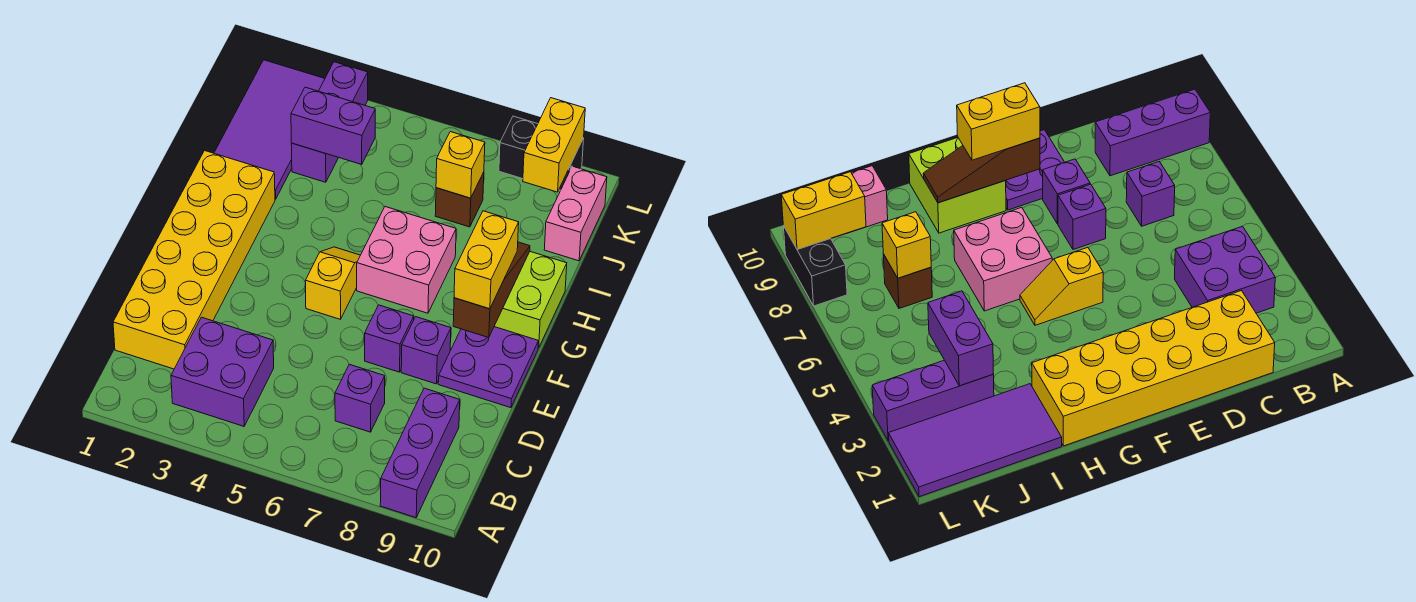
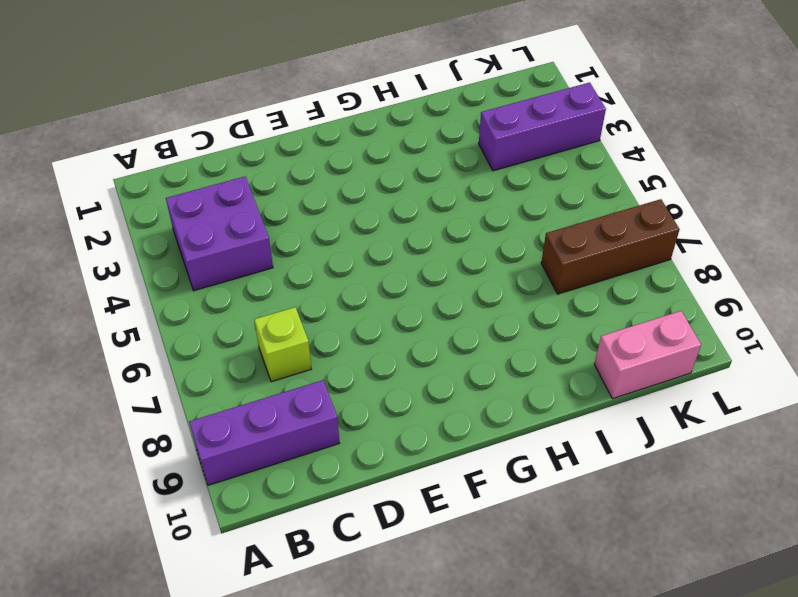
lime 1x1 brick [254,307,311,382] -> purple 1x1 brick [335,364,385,432]
brown 1x3 brick [541,199,680,294] -> brown 1x1 brick [435,172,484,227]
none -> yellow 2x6 brick [113,151,275,369]
none -> purple 1x1 brick [365,305,414,372]
none -> purple 1x1 brick [401,317,451,384]

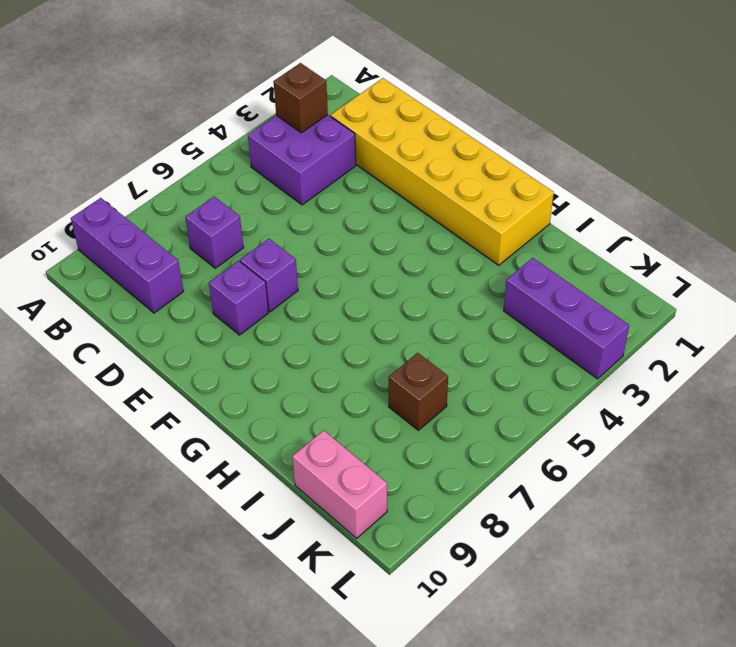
brown 1x1 brick [273,63,328,133] -> none
none -> purple 2x2 plate [438,327,538,408]
none -> yellow 1x2 slope [305,247,360,319]
none -> pink 2x2 brick [357,207,456,313]

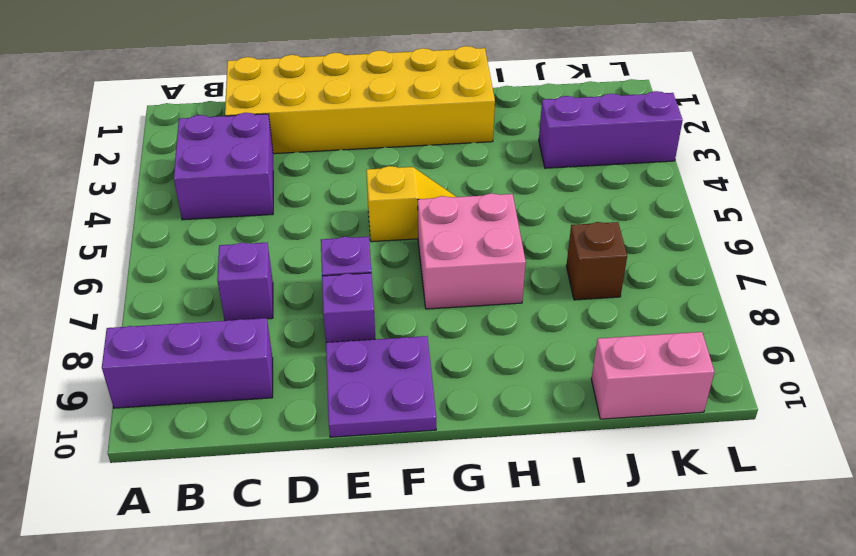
none -> lime 2x2 brick [494,252,567,348]
none -> purple 2x4 tile [214,60,325,199]
none -> black 1x2 brick [499,116,584,190]

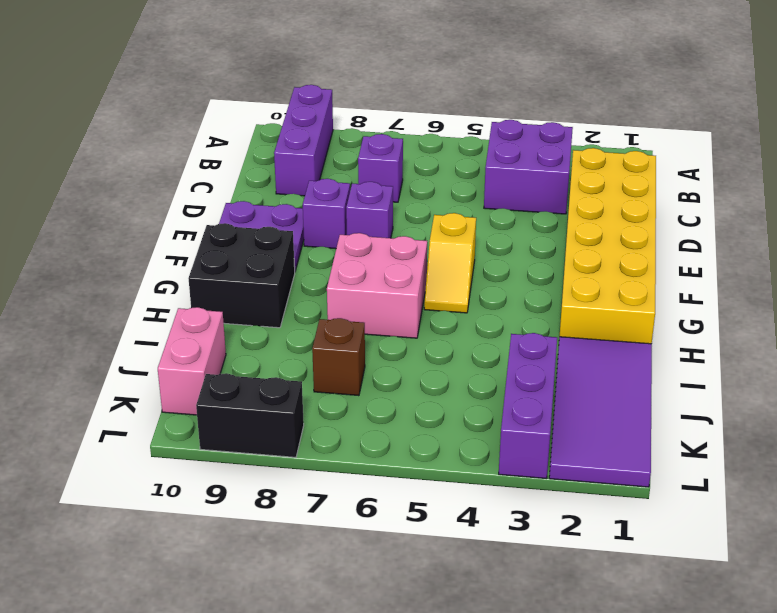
black 2x2 brick [188,223,295,328] -> lime 2x2 brick [494,252,567,348]
none -> brown 1x3 slope [453,242,530,338]
none -> purple 1x2 brick [291,87,375,164]
none -> yellow 1x1 brick [436,132,485,198]

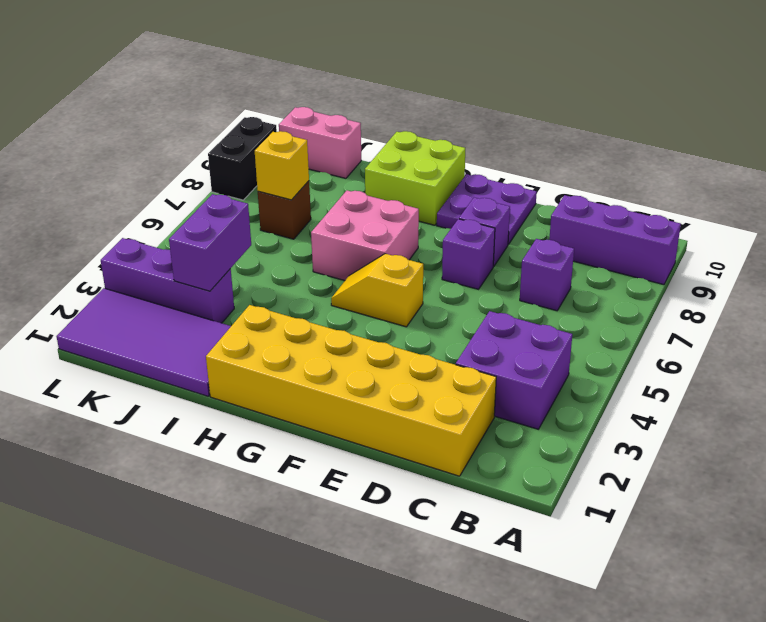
none -> brown 1x3 slope [453,242,530,338]
none -> yellow 1x2 brick [523,98,585,192]
none -> yellow 1x2 brick [454,211,519,309]

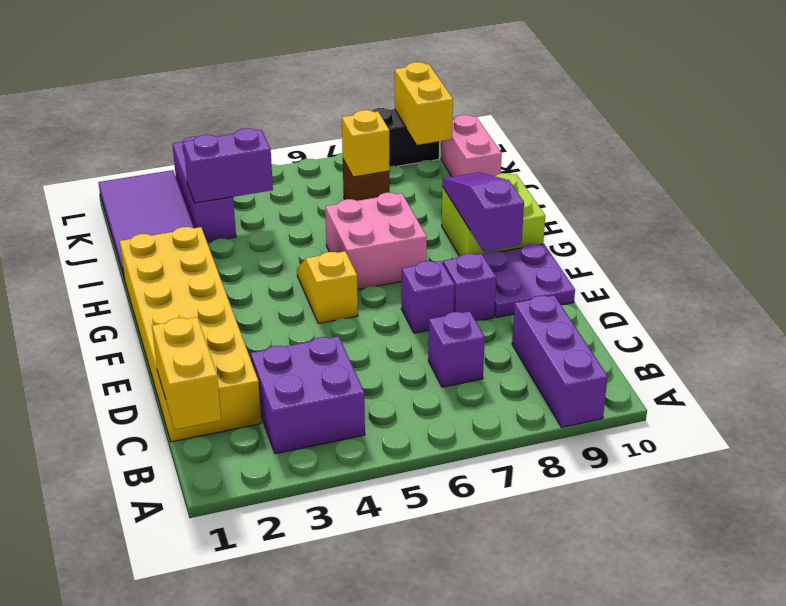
yellow 1x2 brick [152,317,221,429] -> yellow 1x2 brick moved to [454,211,519,309]
purple 1x3 slope [442,172,524,251] -> brown 1x3 slope [453,242,530,338]

